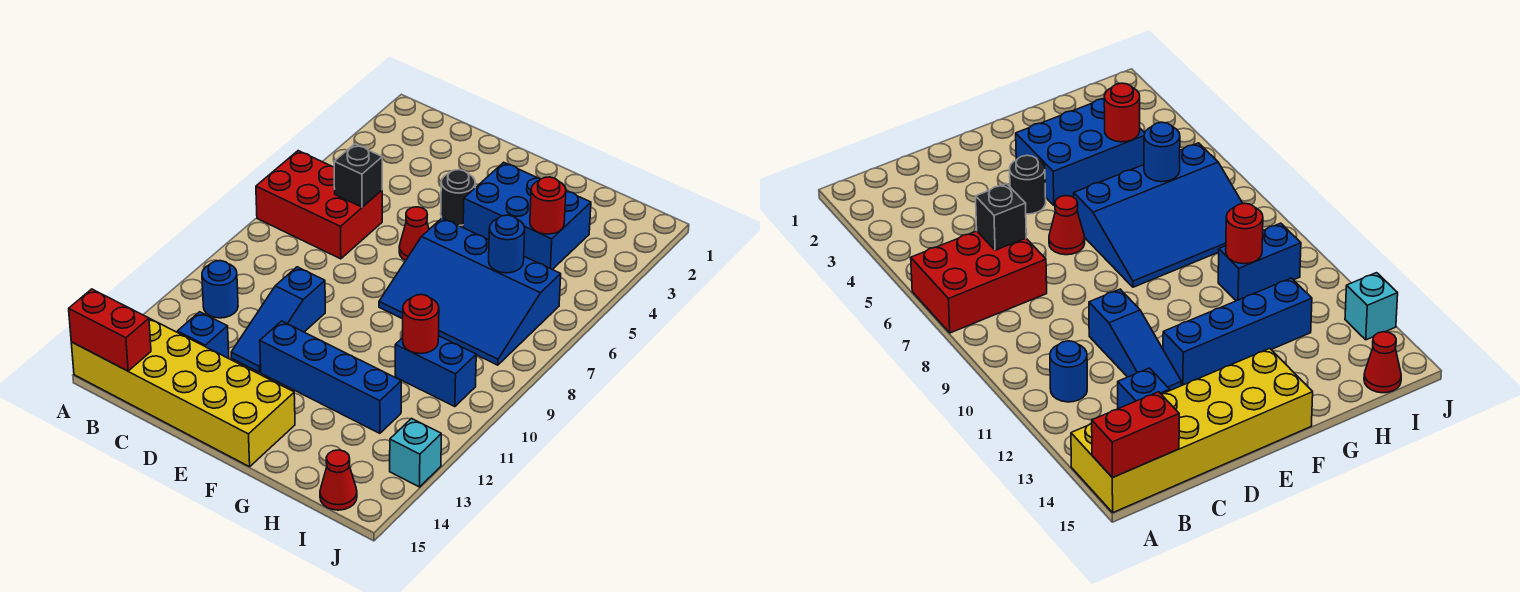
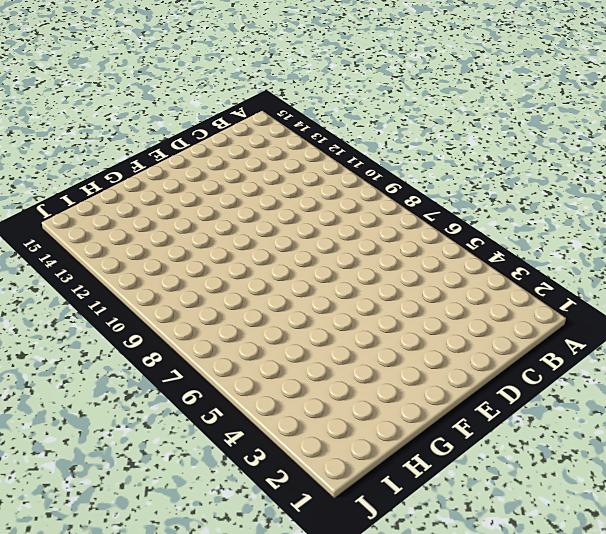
none -> red 2x3 brick [256,151,382,259]
none -> yellow 2x6 brick [71,318,295,467]
none -> blue 1x1 round brick [202,261,238,318]

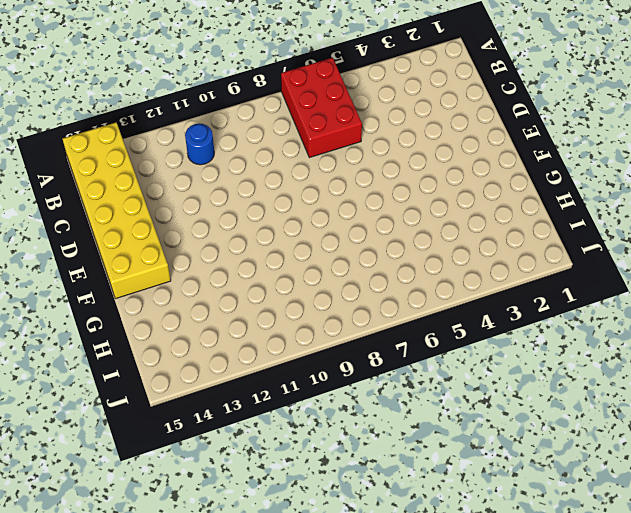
none -> blue 1x1 brick [177,312,229,359]
none -> blue 1x3 slope [231,267,325,372]
none -> black 1x1 round brick [441,170,475,226]

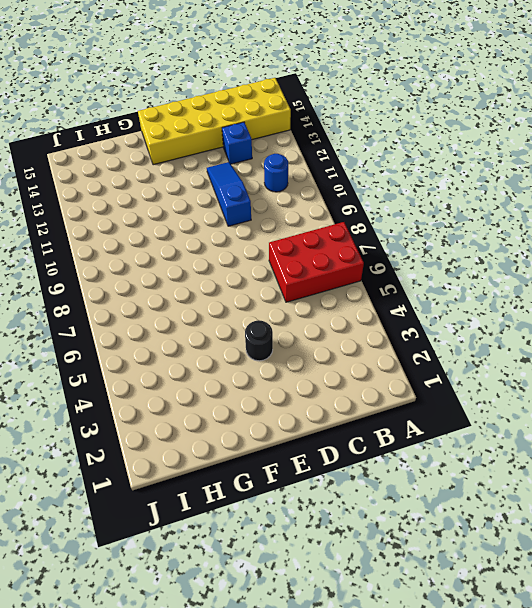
none -> red 1x1 cone [399,207,429,261]
none -> blue 1x4 brick [260,321,401,433]
none -> blue 2x3 brick [463,162,591,270]

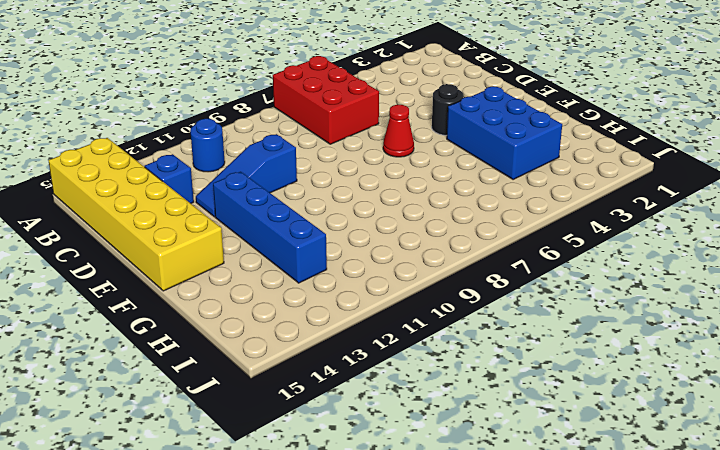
none -> blue 3x4 slope [379,218,561,365]
none -> blue 1x2 brick [395,336,476,407]
none -> red 1x1 cone [320,450,357,510]

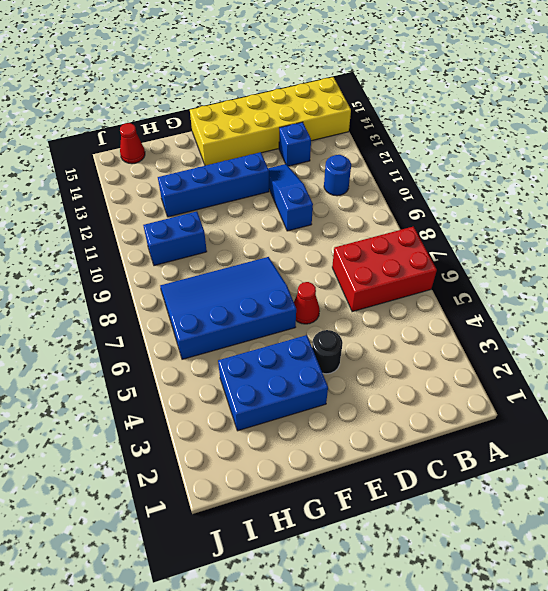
none -> cyan 1x1 brick [390,418,441,487]
none -> red 1x2 brick [69,289,151,371]
none -> black 1x1 brick [334,144,382,207]

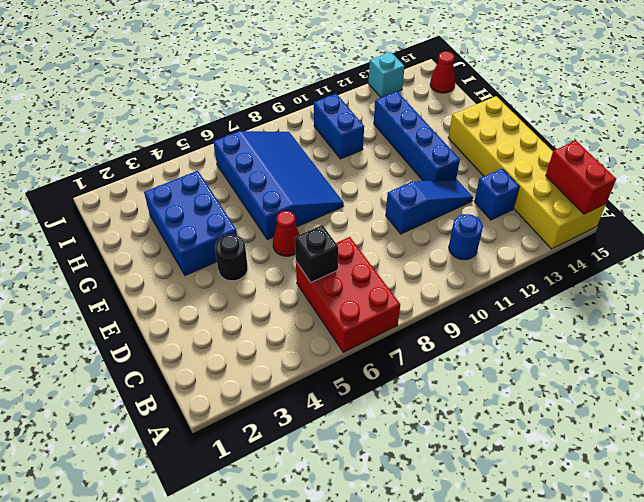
none -> red 1x1 round brick [530,177,566,234]
none -> blue 1x1 round brick [489,215,525,273]
none -> red 1x1 round brick [403,295,439,354]

